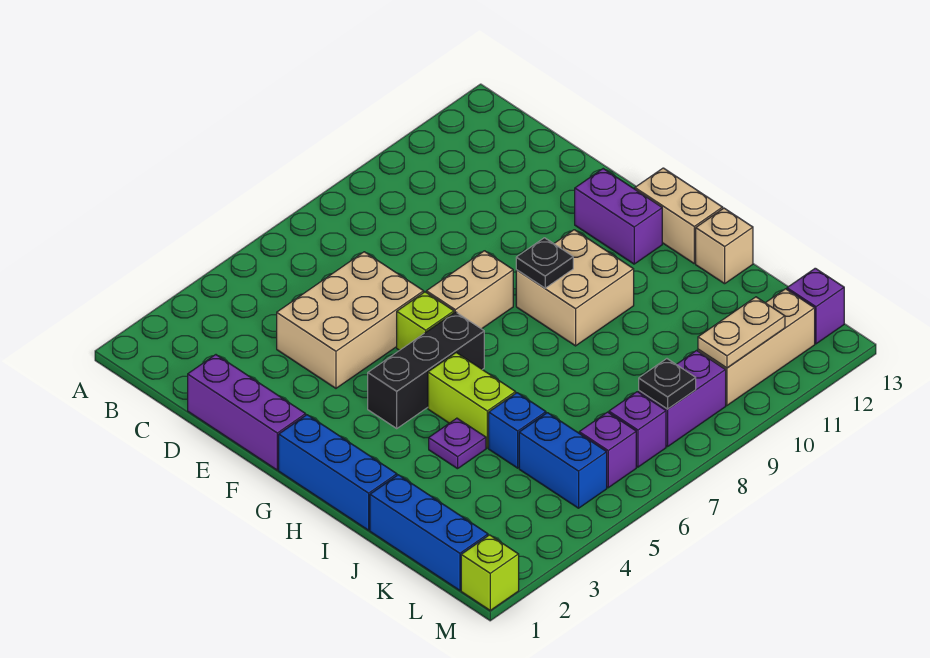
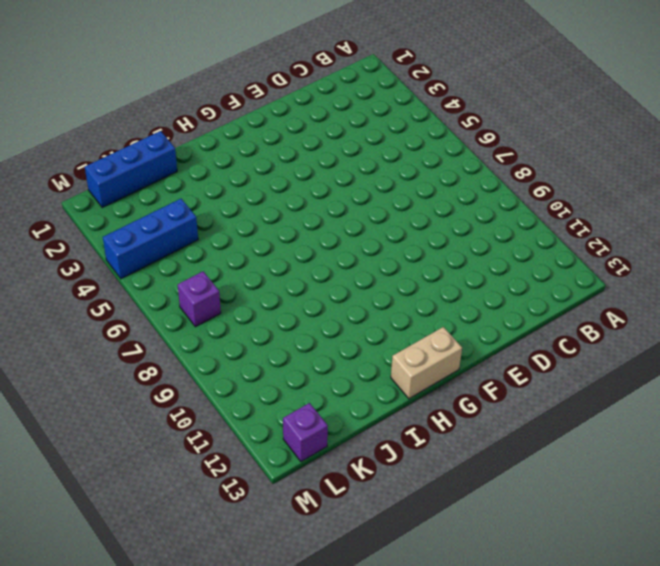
blue 1x3 brick [103,199,198,279] -> blue 1x3 brick moved to [279,415,397,530]
none -> purple 1x3 brick [188,355,306,470]
none -> tan 2x3 brick [277,252,424,388]
none -> lime 1x1 brick [397,292,454,350]

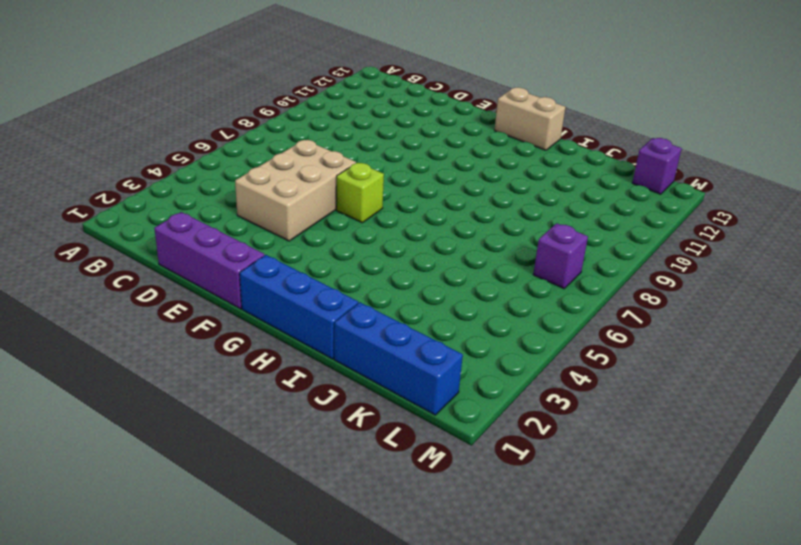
none -> tan 1x2 brick [426,251,513,329]
none -> purple 1x2 brick [575,169,662,264]
none -> black 1x3 brick [368,312,484,428]

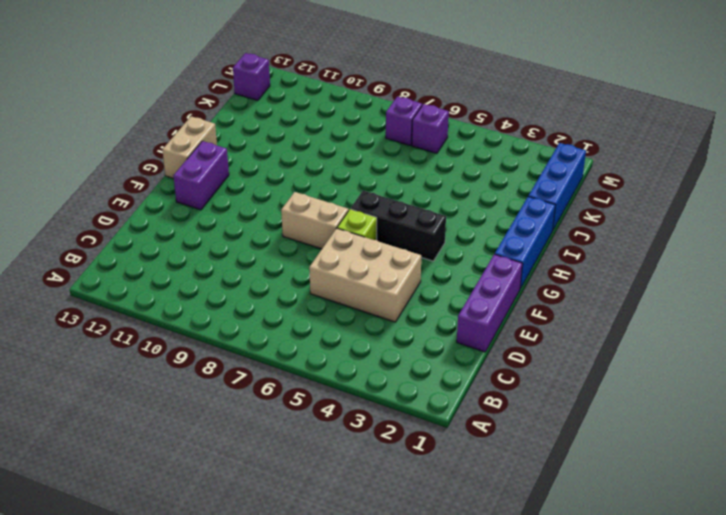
none -> tan 2x2 brick [516,230,634,346]
none -> lime 1x2 brick [428,353,516,448]
none -> purple 1x1 plate [429,418,486,469]

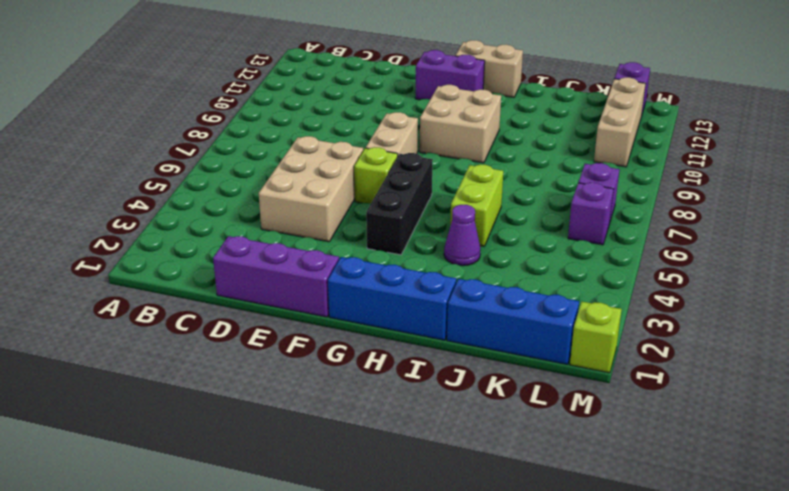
purple 1x1 cone [444,205,481,266] -> purple 1x1 plate [429,418,486,469]
lime 1x2 brick [450,165,503,246] -> lime 1x2 brick turned to [428,353,516,448]
none -> tan 1x1 brick [696,208,753,284]
none -> blue 1x1 brick [489,393,546,468]
none -> blue 1x2 brick [519,413,607,508]

